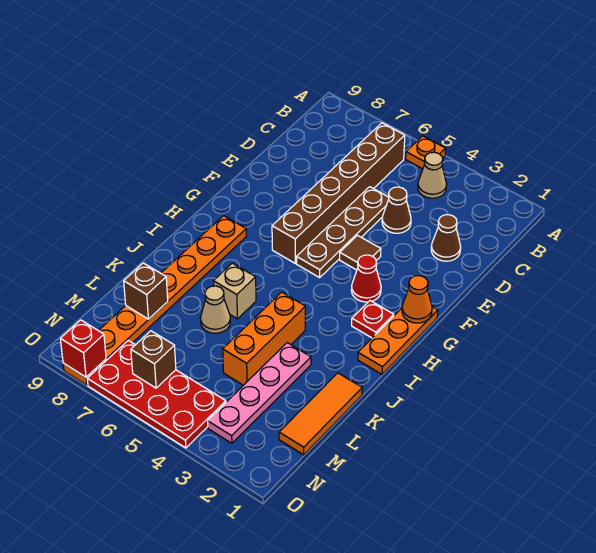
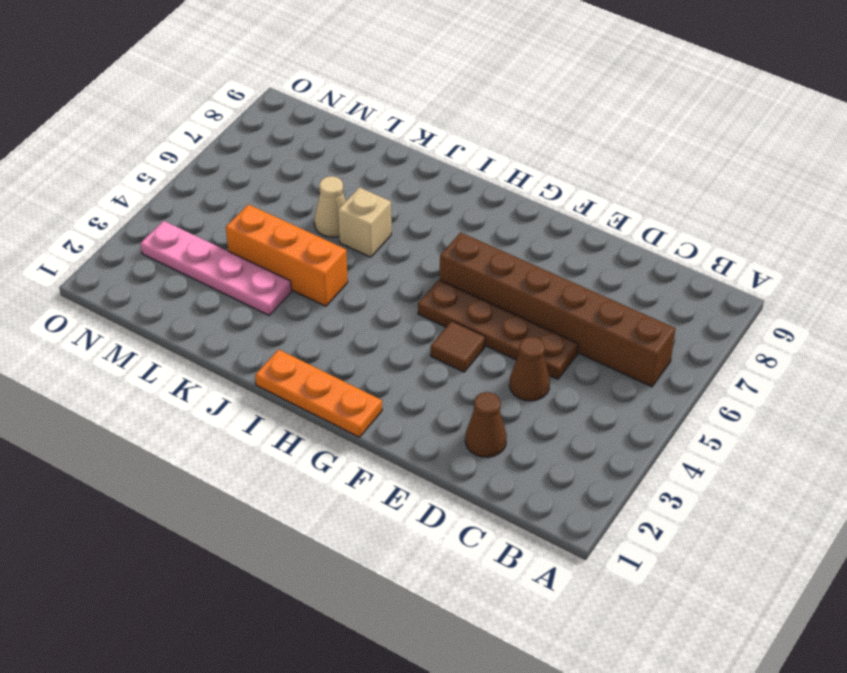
none -> orange 1x1 plate [406,136,446,169]
none -> tan 1x1 cone [418,152,447,198]
none -> red 1x1 cone [351,255,381,302]

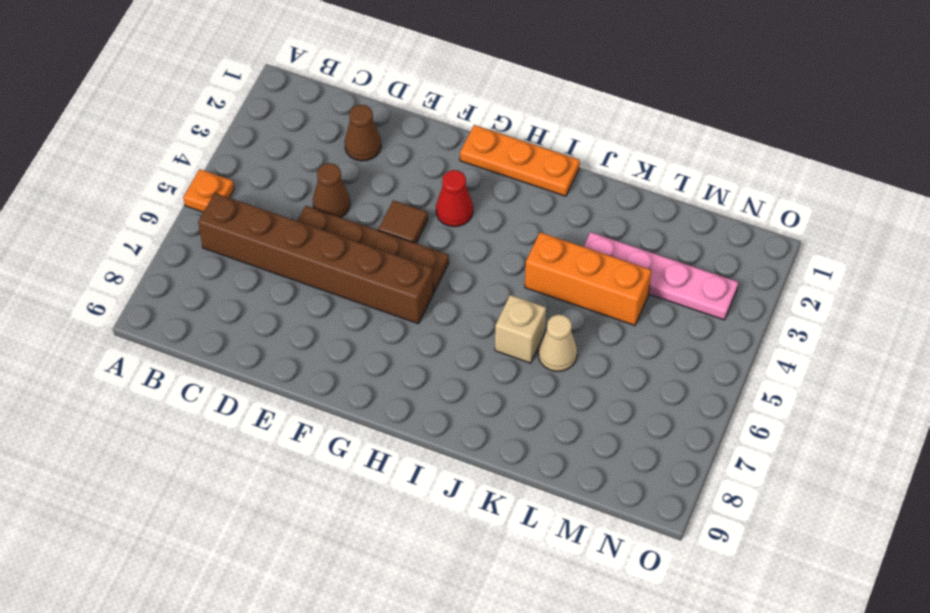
none -> tan 1x1 cone [418,152,447,198]
none -> red 1x1 plate [352,301,394,338]
none -> orange 1x8 plate [63,216,246,385]

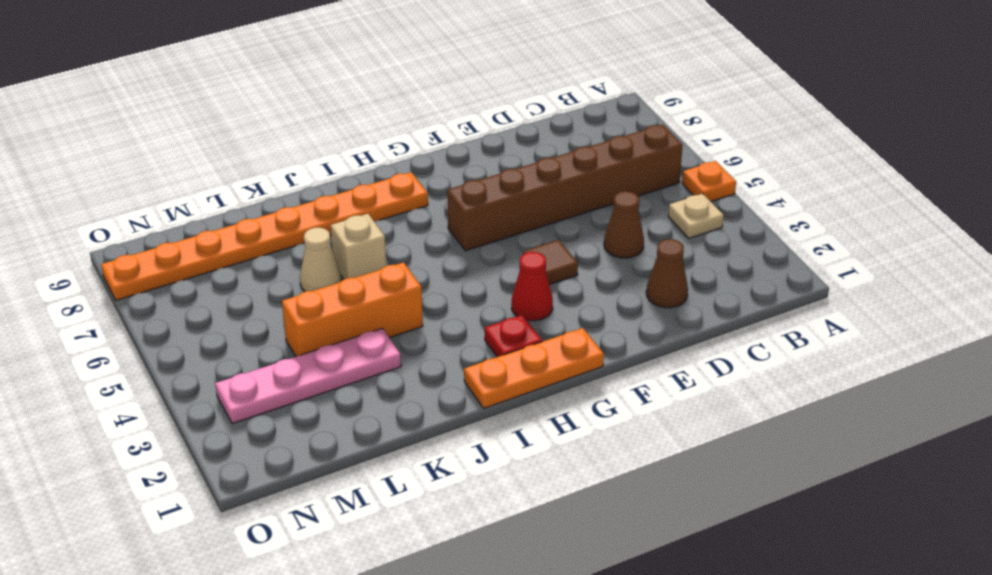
tan 1x1 plate [668,194,724,238] -> tan 1x1 cone [418,152,447,198]
none -> brown 1x4 plate [297,187,389,278]
none -> orange 1x3 tile [279,373,362,455]
none -> red 2x4 plate [87,341,226,448]

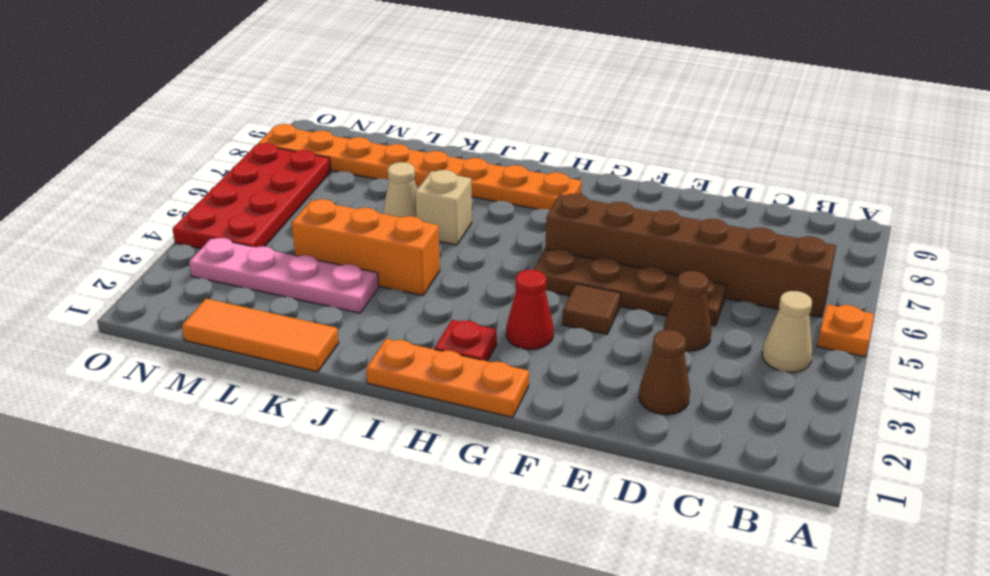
none -> orange 1x1 cone [402,276,432,323]
none -> brown 1x1 brick [124,263,168,319]
none -> brown 1x1 brick [131,331,176,388]

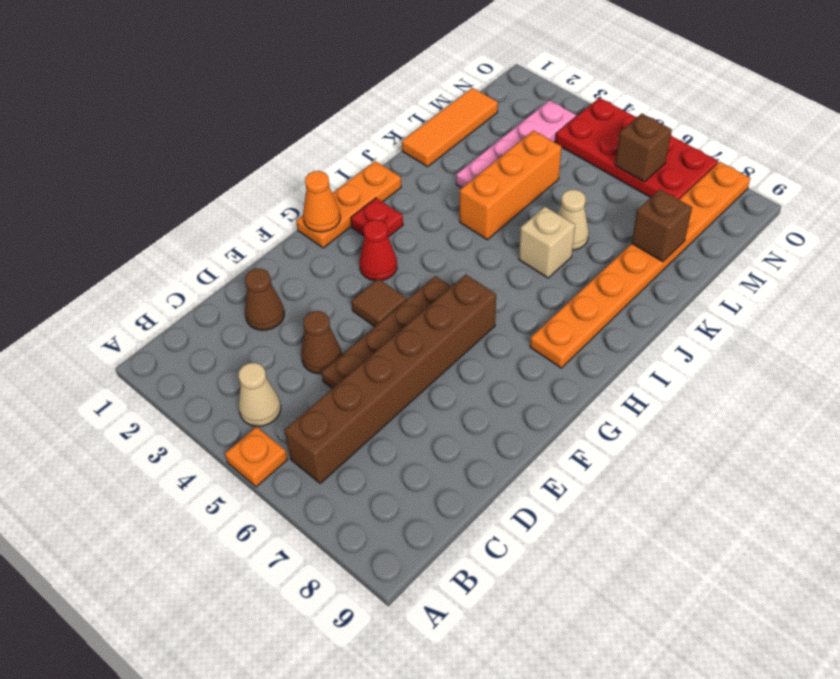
none -> red 1x1 brick [60,320,106,377]

